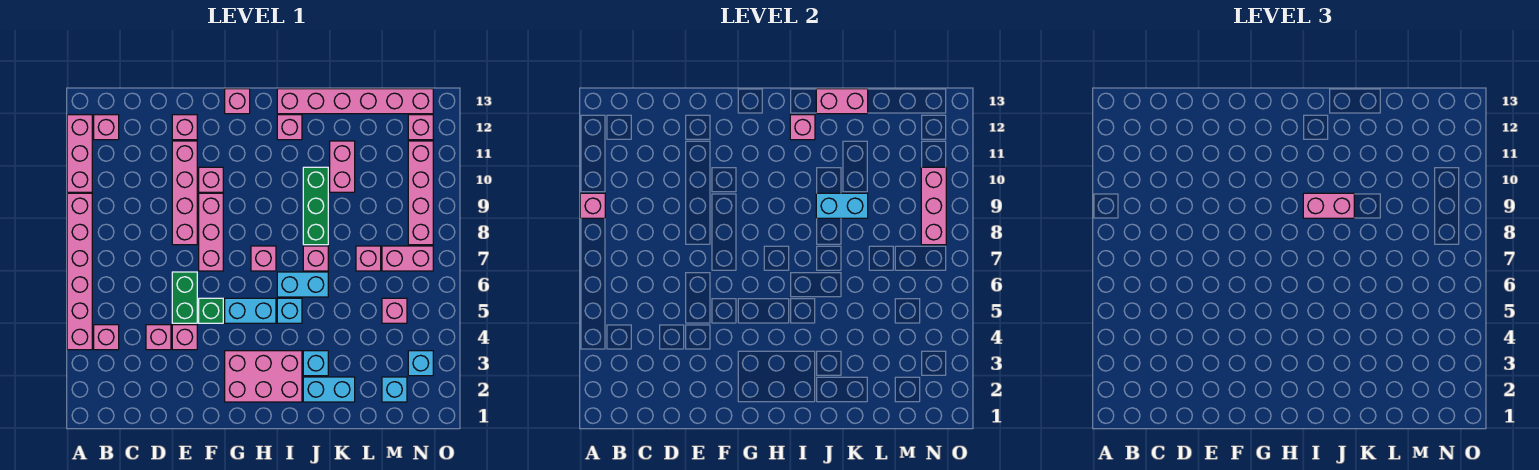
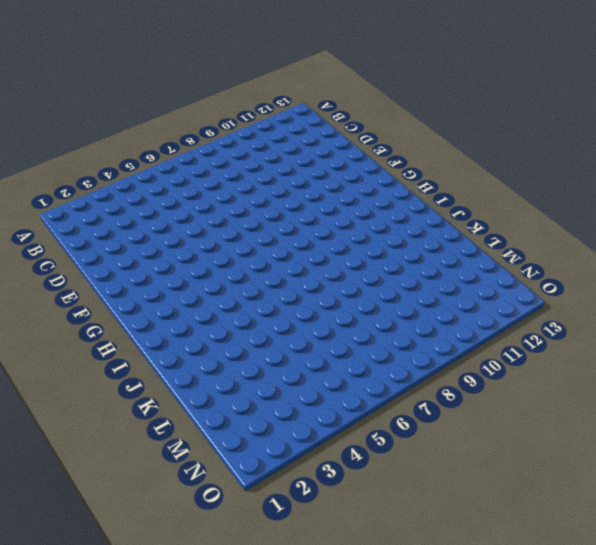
none -> pink 1x6 brick [67,193,92,350]
none -> pink 1x3 brick [67,115,92,192]
none -> pink 1x1 brick [94,325,119,350]
none -> pink 1x1 brick [94,115,119,140]

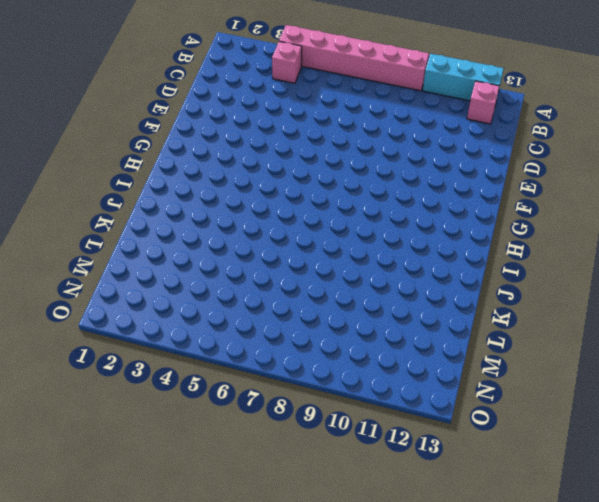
cyan 1x3 brick [423,54,504,101] -> pink 1x3 brick [67,115,92,192]
none -> pink 1x1 brick [146,325,171,350]
none -> pink 1x1 brick [172,325,197,350]
none -> green 1x2 brick [172,272,197,323]
none -> pink 1x4 brick [172,141,197,245]

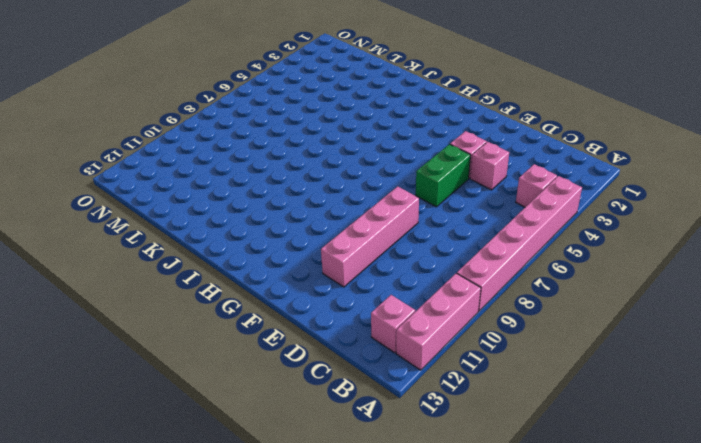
none -> pink 1x1 brick [172,115,197,140]
none -> green 1x1 brick [199,298,223,323]
none -> pink 1x3 brick [199,193,223,271]
none -> pink 1x1 brick [199,167,223,192]

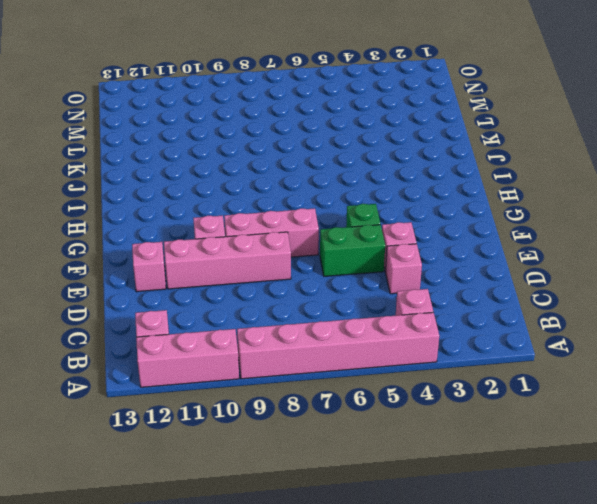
none -> pink 2x3 brick [225,351,302,402]
none -> cyan 1x2 brick [225,298,276,323]
none -> pink 1x1 brick [225,89,250,114]
none -> pink 1x1 brick [251,246,276,271]

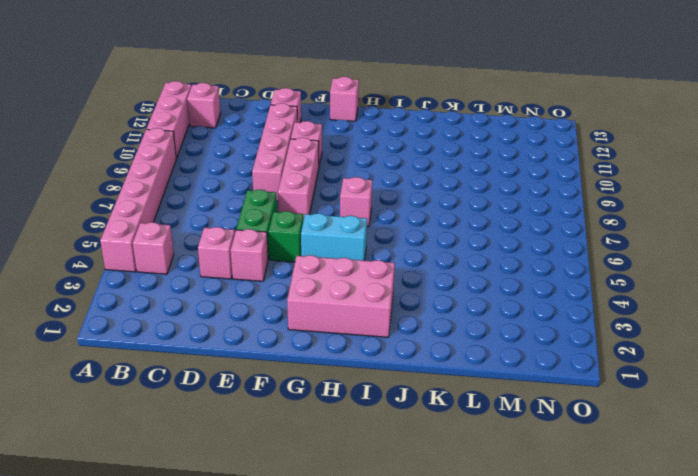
none -> cyan 1x1 brick [277,298,302,323]
none -> cyan 1x2 brick [277,272,328,297]
none -> pink 1x1 brick [277,115,302,140]
none -> pink 1x6 brick [277,89,433,114]

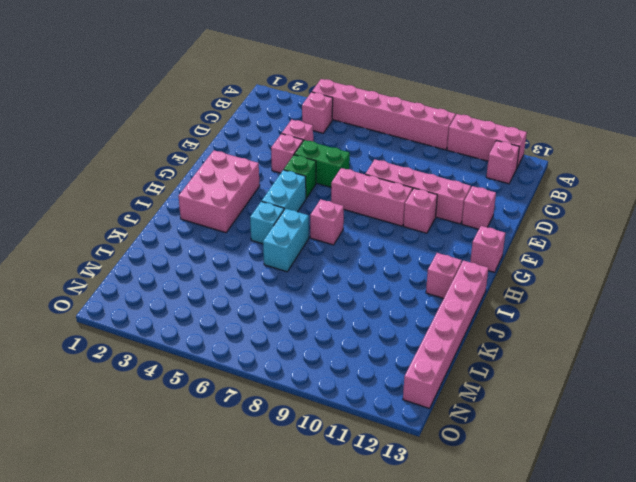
none -> cyan 1x2 brick [303,377,355,402]
none -> cyan 1x1 brick [303,351,328,376]
none -> pink 1x1 brick [303,246,328,271]
none -> green 1x3 brick [303,167,328,245]

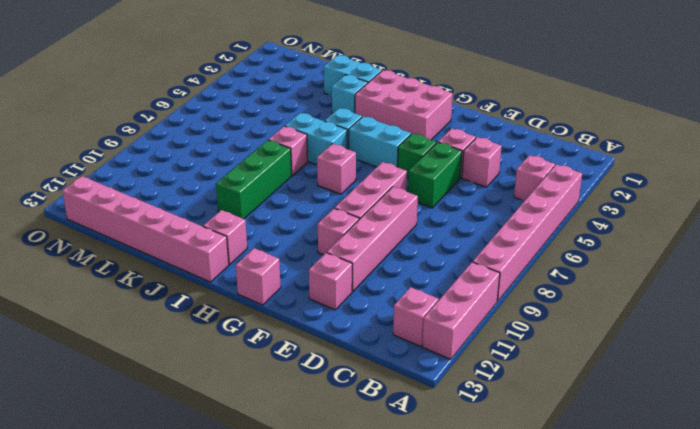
none -> pink 1x2 brick [330,141,355,192]
none -> pink 1x1 brick [356,246,381,271]
none -> cyan 1x1 brick [382,377,407,402]
none -> pink 1x1 brick [382,298,407,323]

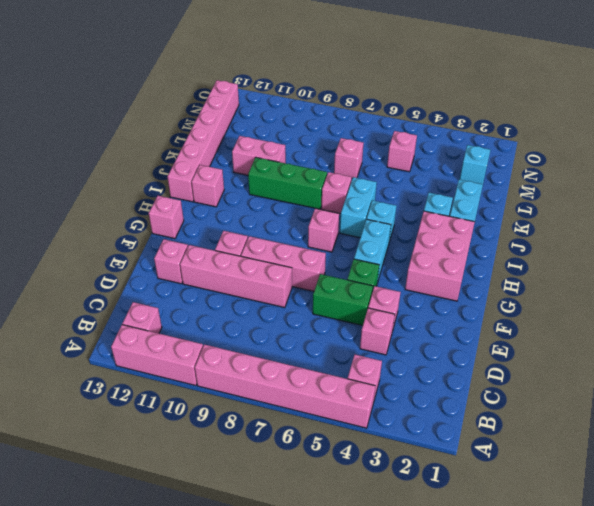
none -> pink 1x2 brick [382,246,433,271]
none -> cyan 1x1 brick [408,351,433,376]
none -> pink 1x4 brick [408,141,433,245]
none -> pink 1x1 brick [408,115,433,140]

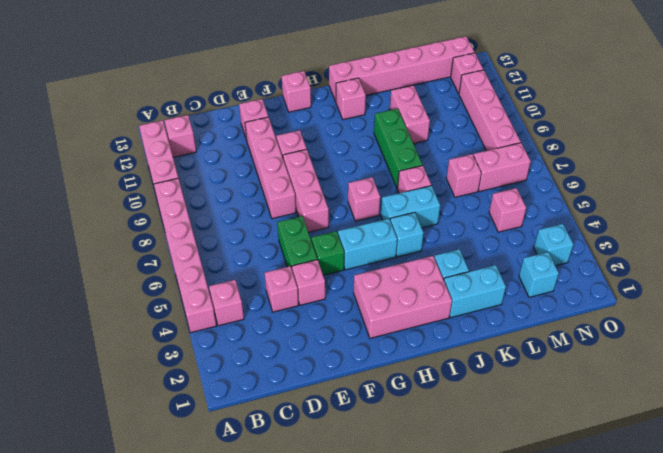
none -> pink 1x1 brick [580,193,605,218]
none -> pink 1x1 brick [790,115,815,140]
none -> cyan 1x2 brick [816,193,868,218]
none -> pink 1x2 brick [816,89,868,114]

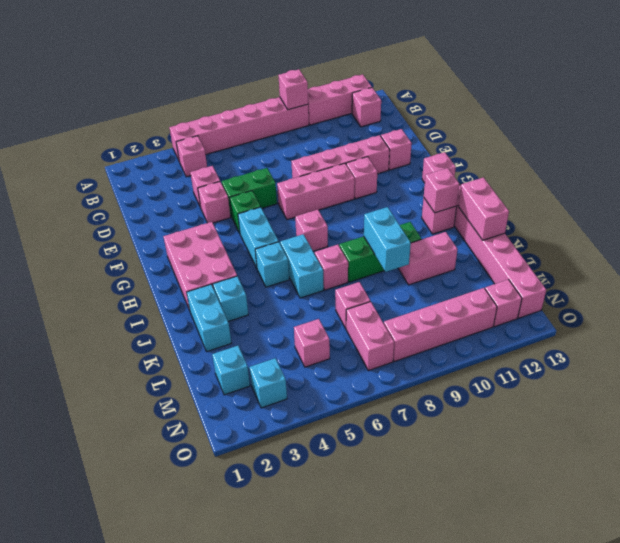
none -> pink 1x3 brick [921,167,946,245]
none -> pink 1x2 brick [1303,193,1354,218]

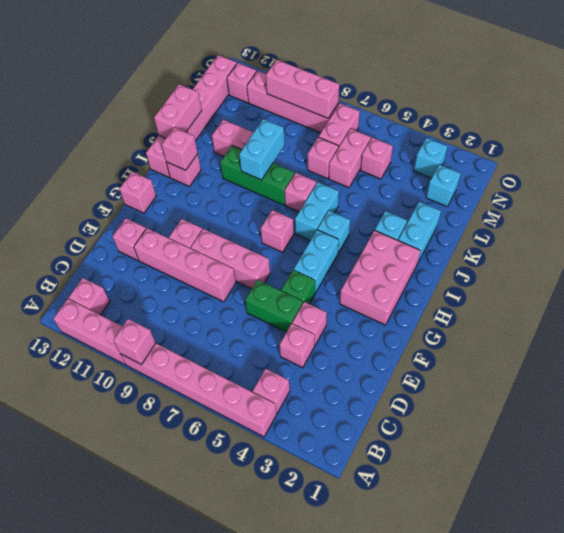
pink 1x2 brick [329,129,371,188] -> pink 1x2 brick moved to [1303,193,1354,218]

